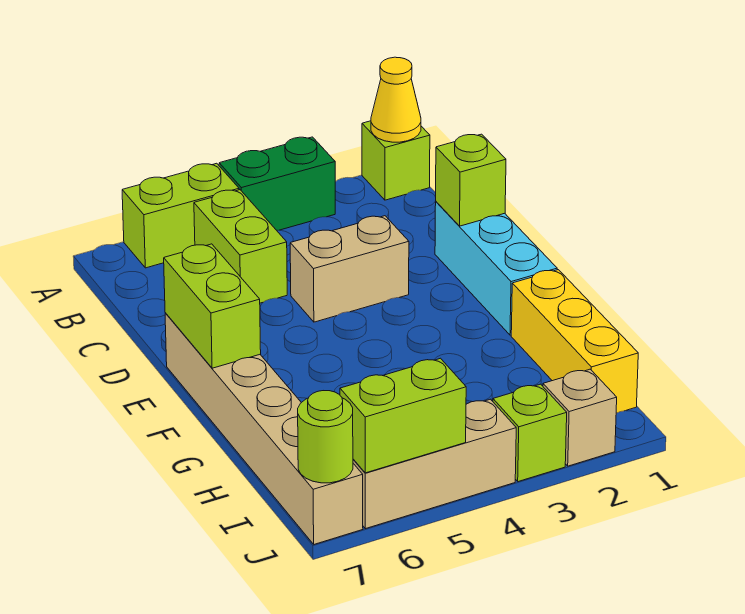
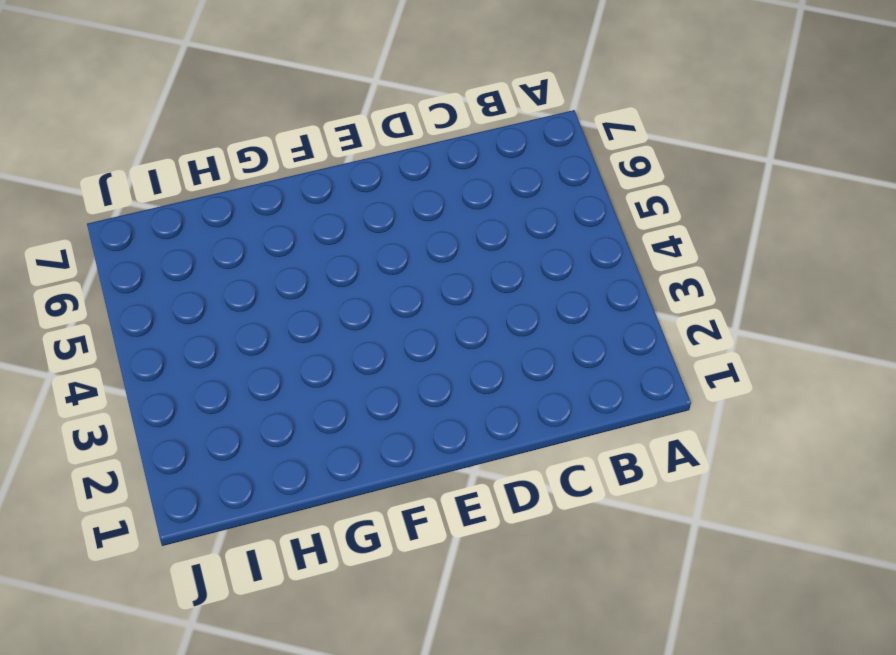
none -> lime 1x1 brick [362,121,430,200]
none -> green 1x2 brick [219,137,335,230]
none -> lime 1x2 brick [122,163,239,268]

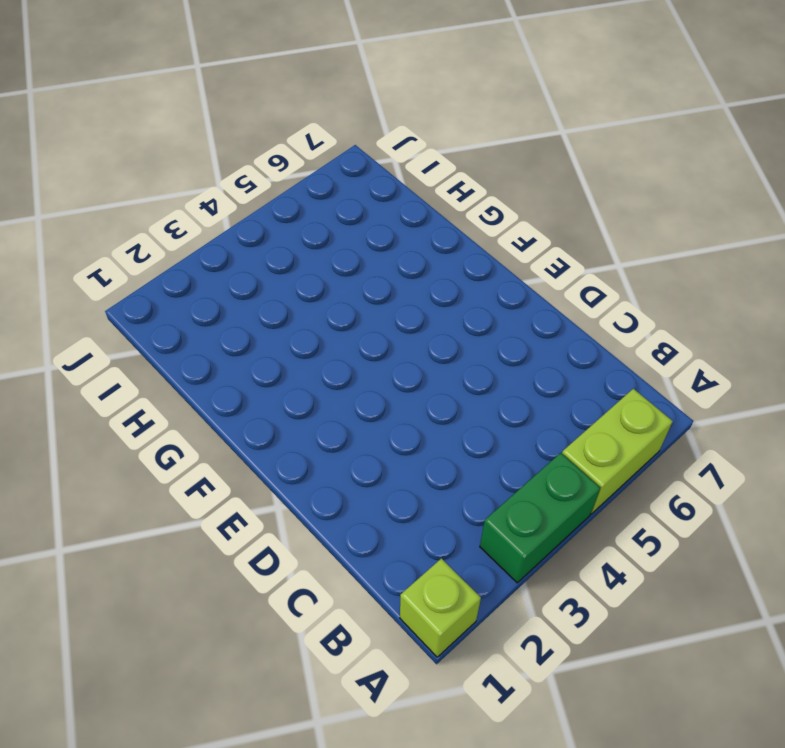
none -> lime 1x2 brick [194,190,287,303]
none -> cyan 1x3 brick [435,202,557,335]
none -> tan 1x2 brick [290,216,409,322]

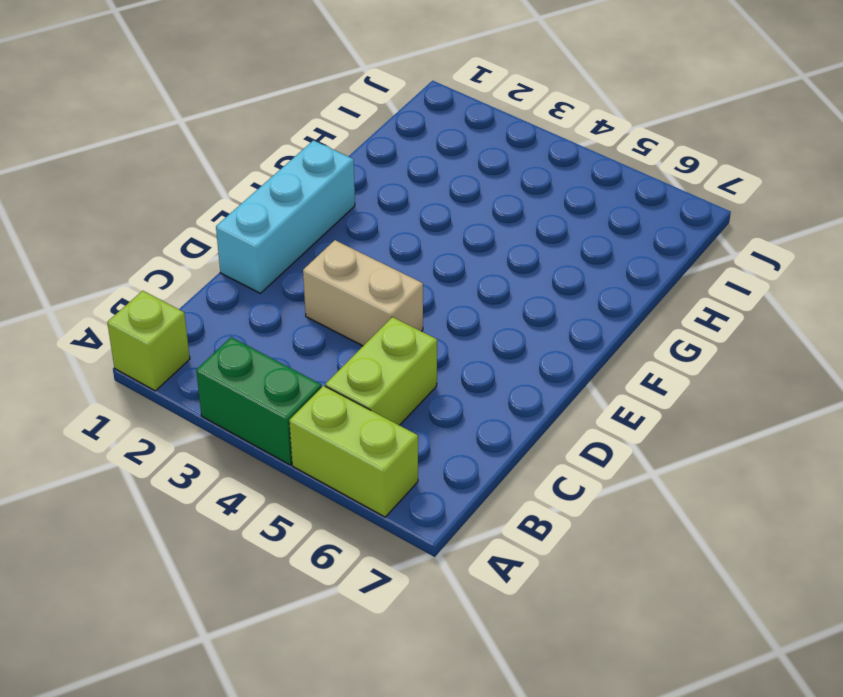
none -> tan 1x6 brick [165,313,363,544]
none -> yellow 1x3 brick [511,270,638,413]
none -> tan 1x1 brick [543,369,617,466]

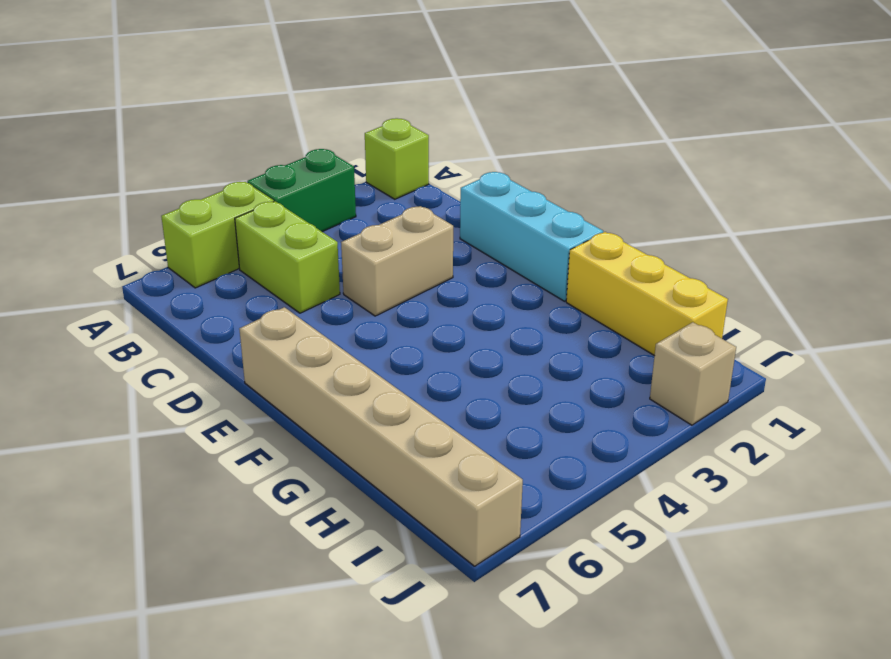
none -> lime 1x1 brick [493,384,567,482]
none -> tan 1x3 brick [353,399,516,529]
none -> yellow 1x1 cone [371,57,421,142]

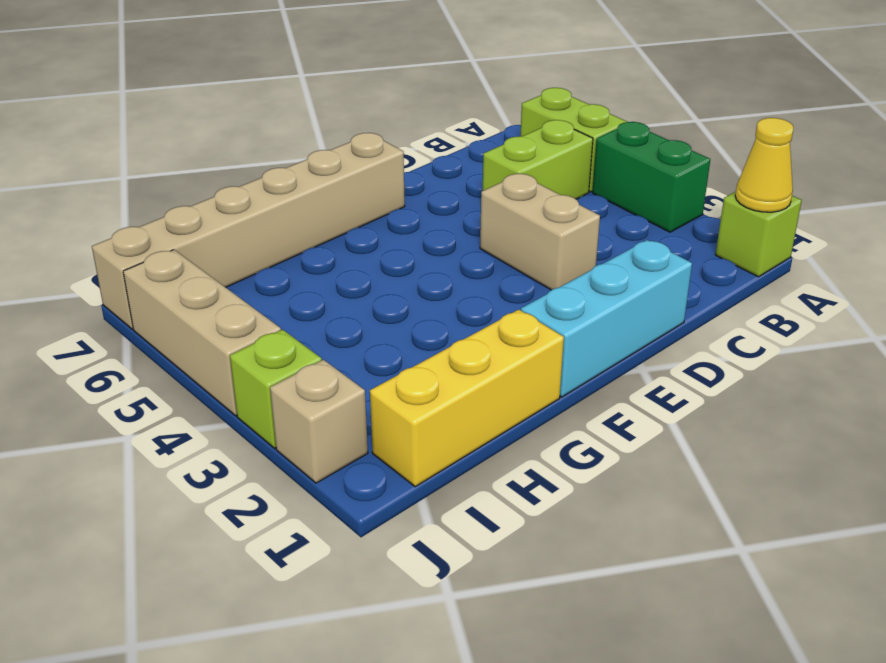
none -> lime 1x1 brick [436,134,506,226]
none -> lime 1x2 brick [164,244,261,368]
none -> lime 1x2 brick [340,358,466,473]

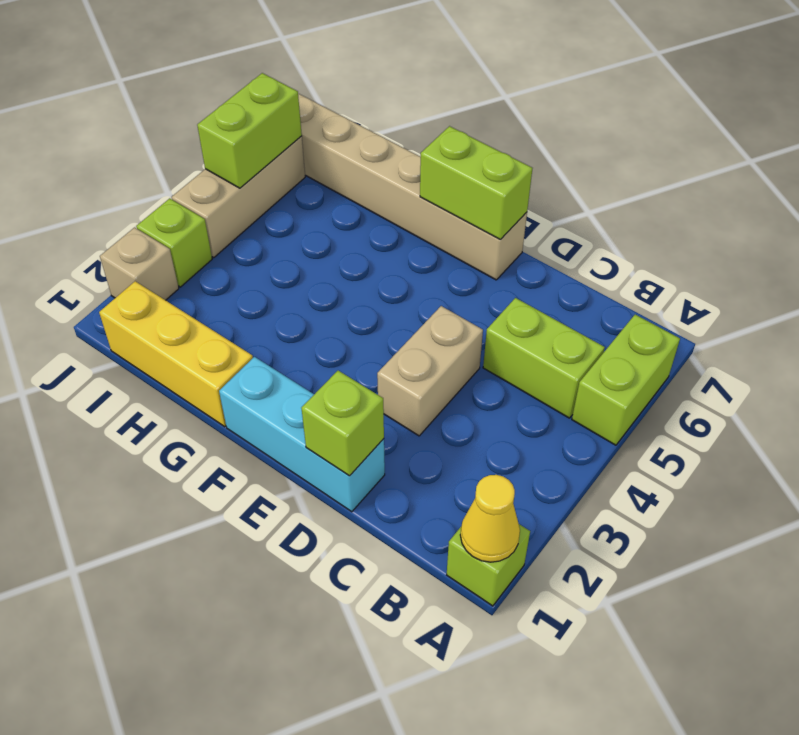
none -> green 1x2 brick [219,137,335,230]
none -> lime 1x1 round brick [298,391,353,483]

